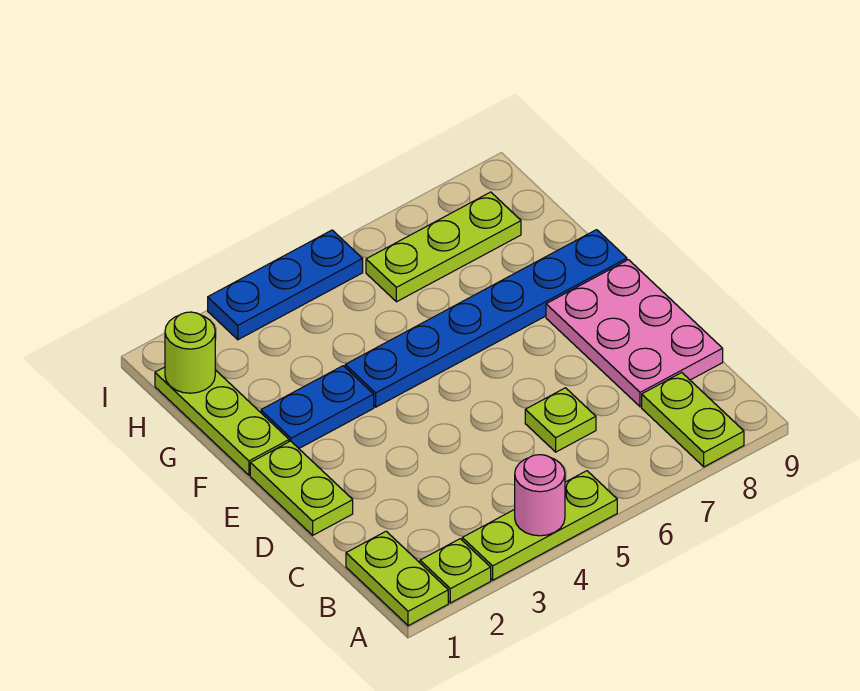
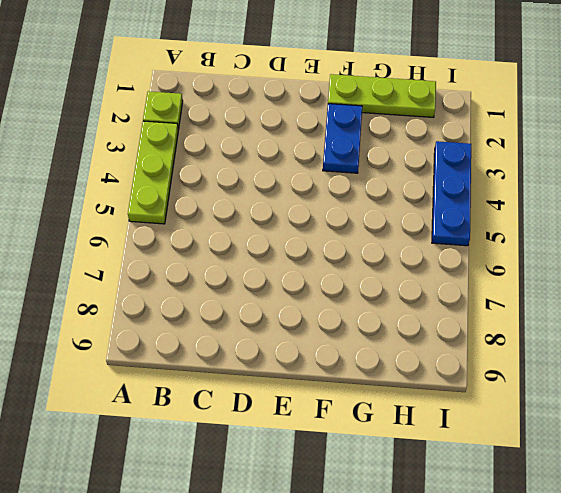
none -> lime 1x2 plate [346,531,448,626]
none -> lime 1x2 plate [642,373,744,467]
none -> lime 1x1 plate [525,388,596,452]

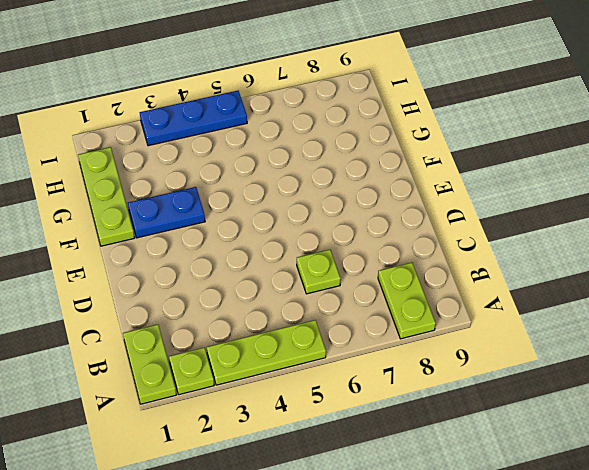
none -> pink 2x3 plate [546,260,723,407]
none -> lime 1x2 plate [250,441,353,535]
none -> blue 1x6 plate [345,230,627,407]

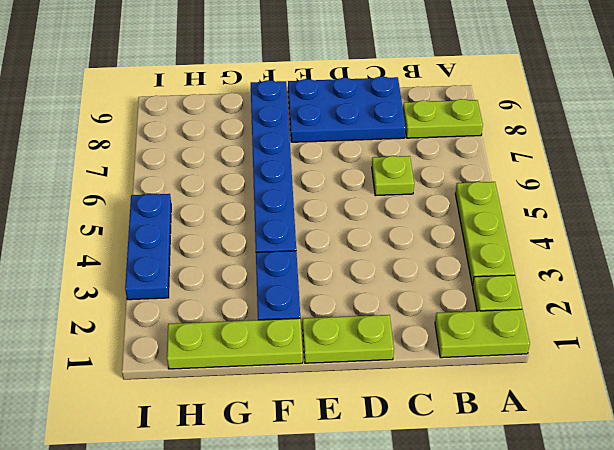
blue 2x3 plate [288,76,406,142] -> pink 2x3 plate [546,260,723,407]
none -> lime 1x3 plate [366,192,521,302]
none -> pink 1x1 round brick [515,455,565,536]
none -> lime 1x1 round brick [165,312,215,393]

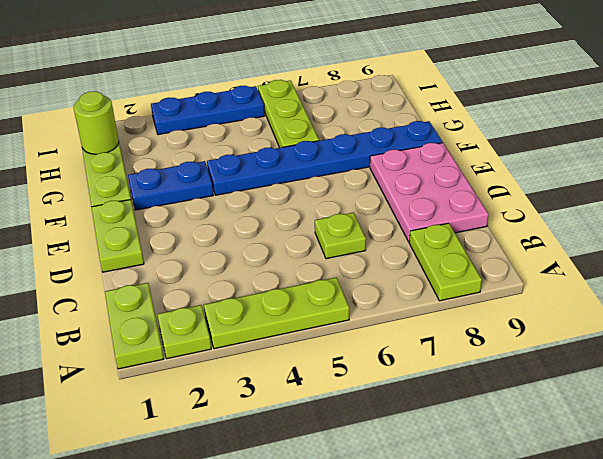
lime 1x3 plate [258,80,319,148] -> lime 1x3 plate turned to [366,192,521,302]
none -> pink 1x1 round brick [515,455,565,536]

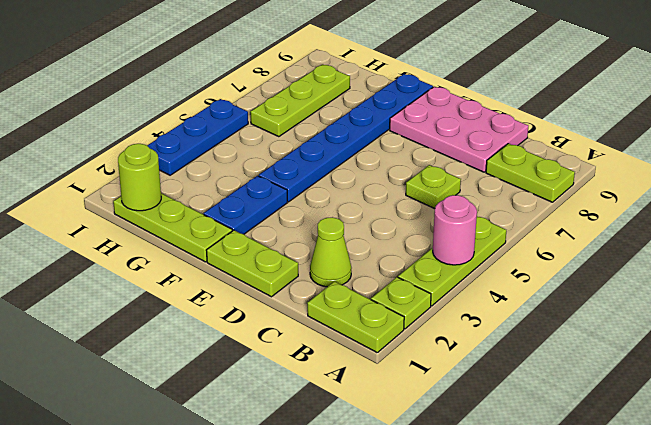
lime 1x1 cone [310,217,351,287] -> none

